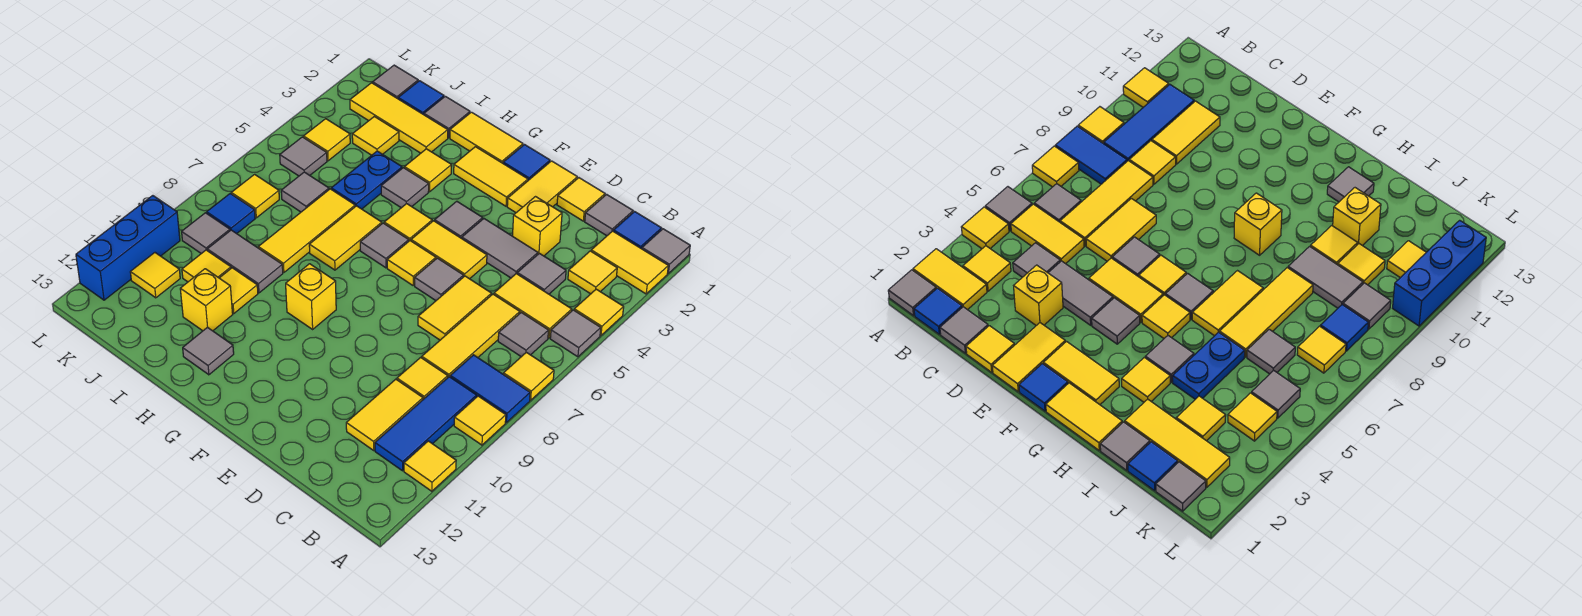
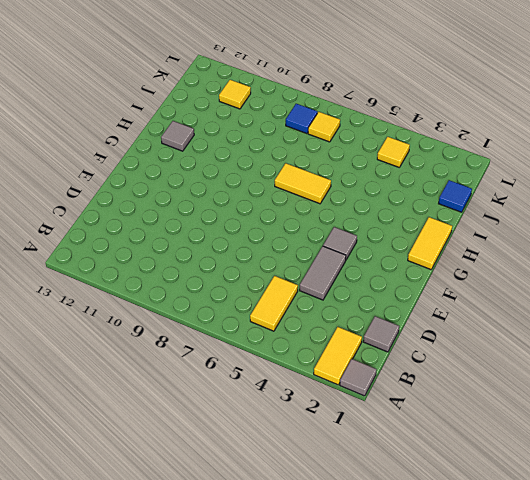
none -> yellow 1x1 tile [574,289,624,335]
none -> grey 1x1 tile [550,310,601,357]
none -> yellow 1x1 tile [503,352,554,400]
none -> blue 1x2 tile [450,355,530,423]

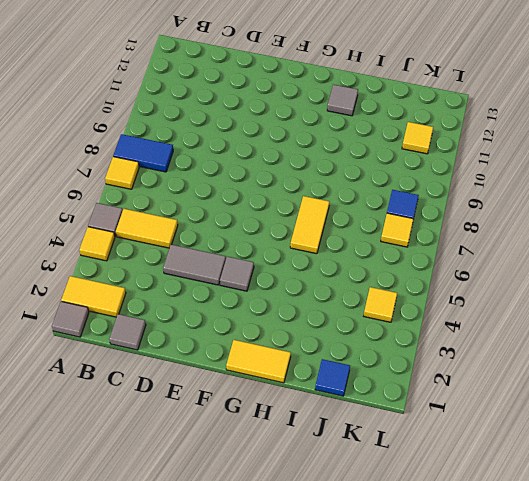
none -> yellow 1x1 tile [454,396,506,445]
none -> yellow 1x1 tile [404,441,456,491]
none -> blue 1x1 tile [614,212,662,249]
none -> yellow 1x1 tile [568,251,617,294]

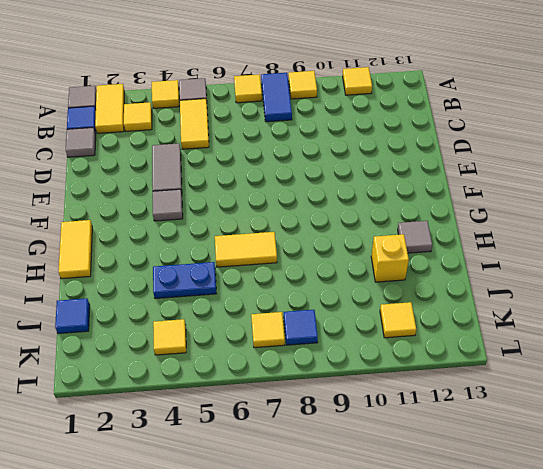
none -> grey 1x1 tile [498,312,549,357]
none -> blue 1x3 tile [375,377,477,471]
none -> grey 1x1 tile [517,253,566,294]
none -> yellow 1x3 tile [422,294,520,377]

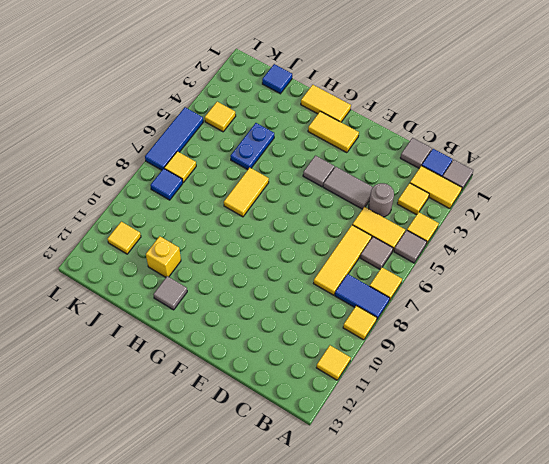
grey 1x1 round brick [369,183,394,217] -> grey 1x1 tile [517,253,566,294]
blue 1x3 tile [145,107,203,170] -> blue 1x3 tile moved to [375,377,477,471]
none -> yellow 1x1 tile [397,357,448,399]
none -> yellow 1x2 tile [346,379,423,450]
none -> yellow 1x1 tile [557,178,605,221]
none -> yellow 1x1 brick [513,197,562,256]

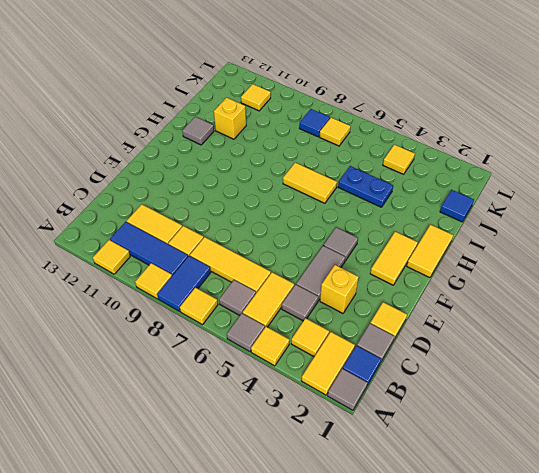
none -> yellow 1x2 tile [418,276,492,340]
none -> yellow 1x2 tile [507,161,577,213]
none -> yellow 1x2 tile [411,221,487,279]
none -> grey 1x1 tile [415,258,464,300]

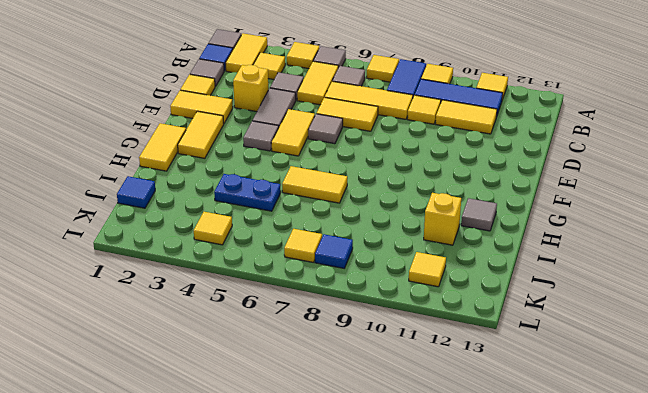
none -> blue 1x1 tile [503,145,550,180]
none -> yellow 1x1 tile [387,241,436,285]
none -> yellow 1x1 tile [384,204,432,241]
none -> grey 1x1 tile [360,223,409,268]

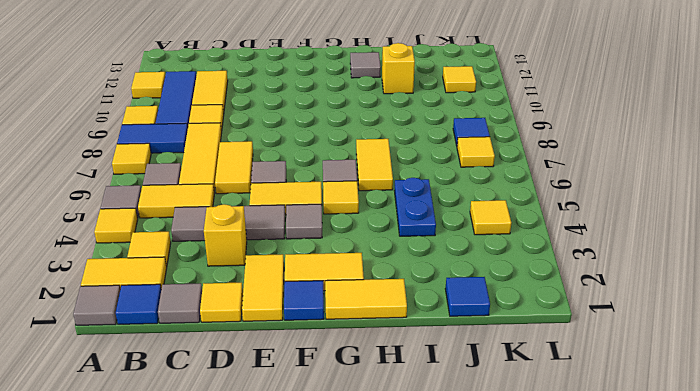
none -> yellow 1x1 tile [387,241,436,285]
none -> yellow 1x1 brick [286,264,336,329]
none -> yellow 1x1 tile [404,149,452,192]
none -> grey 1x1 tile [381,168,429,208]

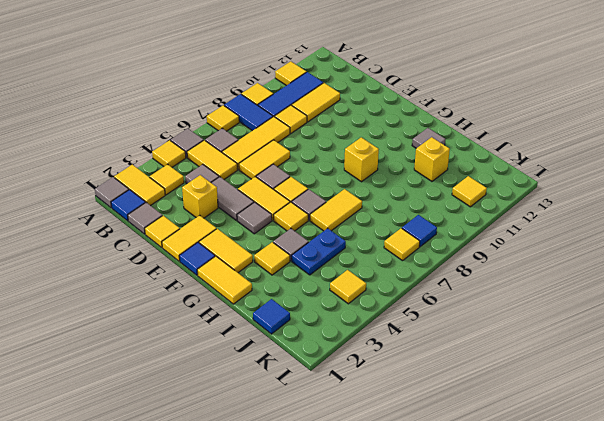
none -> grey 1x1 tile [424,96,470,138]
none -> yellow 1x3 tile [350,83,448,153]
none -> yellow 1x3 tile [258,189,355,272]
none -> grey 1x2 tile [207,230,283,293]

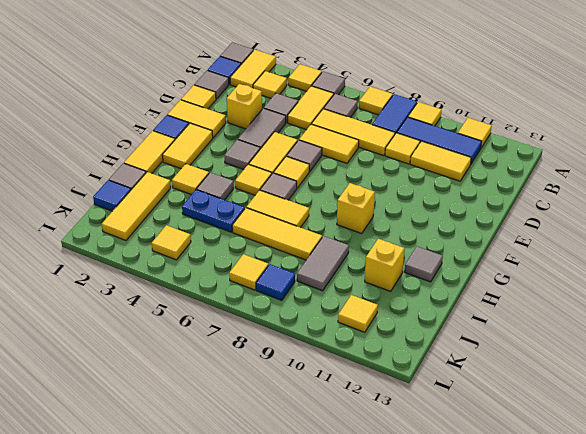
none -> yellow 1x1 tile [220,268,258,313]
none -> yellow 1x1 tile [352,117,399,155]
none -> grey 1x1 tile [281,172,329,212]
none -> yellow 1x1 tile [182,250,231,282]

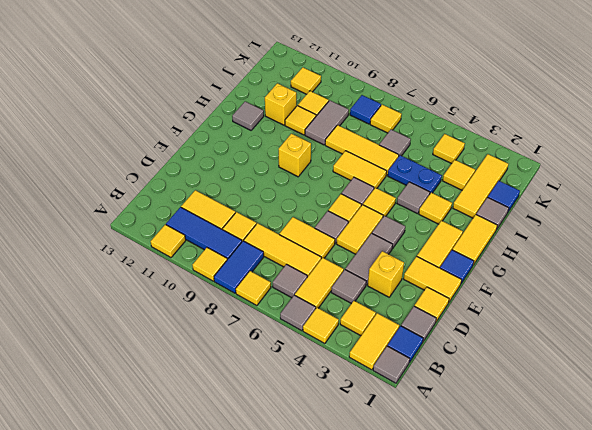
none -> grey 1x1 tile [373,65,418,99]
none -> grey 1x1 tile [280,137,327,176]
none -> grey 1x1 tile [182,213,230,254]
none -> blue 1x3 brick [76,196,180,300]

